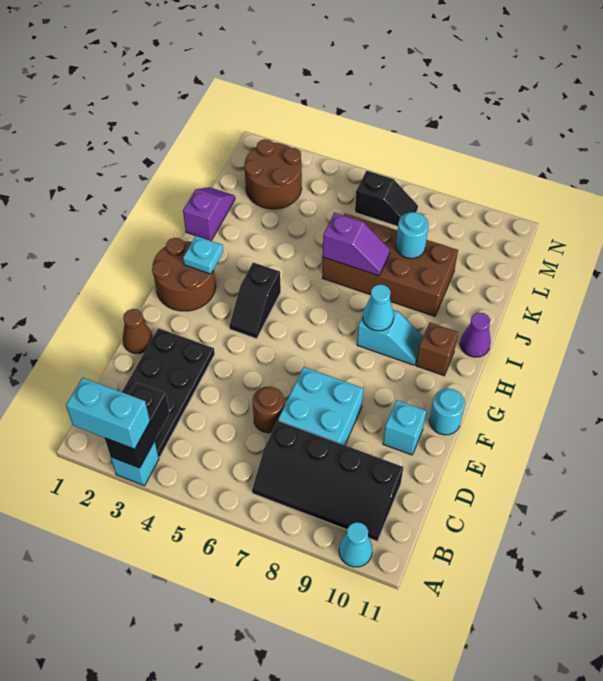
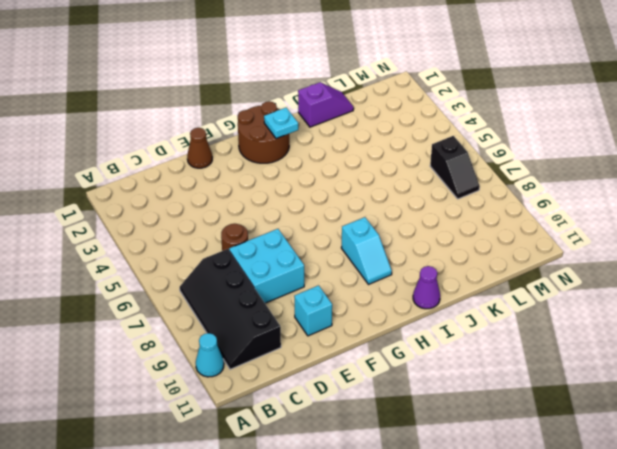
none -> cyan 1x1 brick [111,441,159,486]
none -> black 2x4 plate [122,328,215,458]
none -> cyan 1x1 round brick [429,388,465,435]

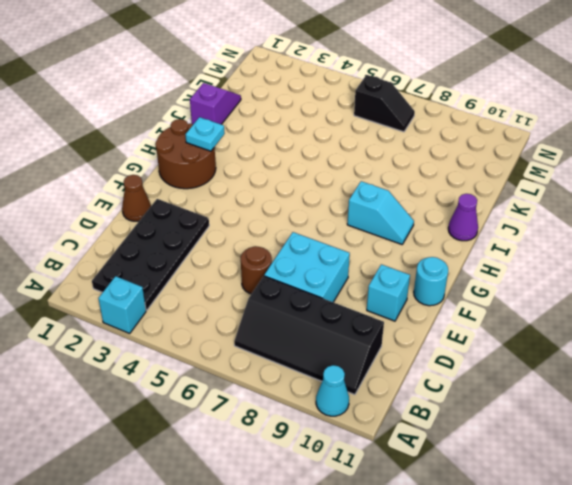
none -> black 1x2 slope [229,262,281,339]
none -> brown 1x1 brick [416,322,458,376]
none -> brown 2x4 brick [322,213,458,316]

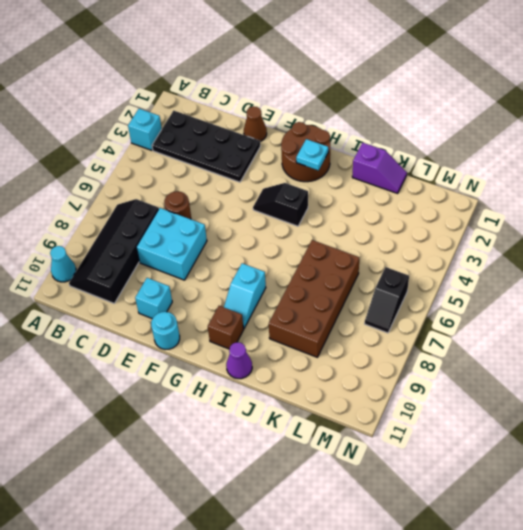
none -> brown 2x2 round brick [245,139,302,209]
none -> black 1x2 brick [105,382,170,468]
none -> cyan 1x1 cone [363,284,394,331]

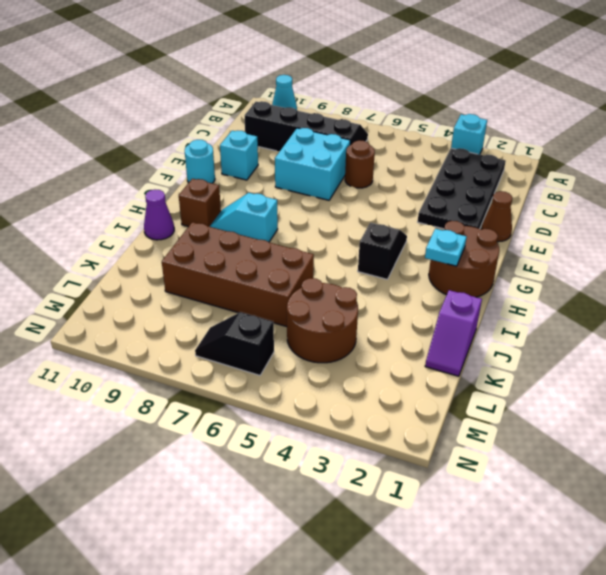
brown 2x2 round brick [287,278,358,363] -> brown 2x2 round brick moved to [245,139,302,209]
none -> black 1x2 brick [105,382,170,468]
none -> cyan 1x1 cone [363,284,394,331]
none -> purple 1x2 slope [323,213,390,276]

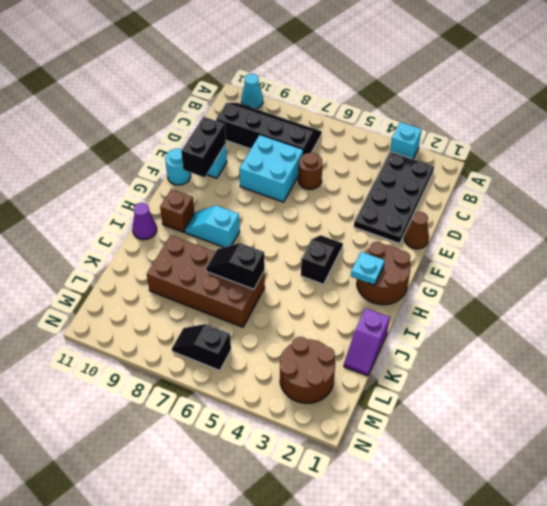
black 1x2 brick [181,117,226,177] -> black 1x2 brick moved to [105,382,170,468]
black 1x2 slope [206,243,265,289] -> purple 1x2 slope [323,213,390,276]
none -> cyan 1x1 cone [363,284,394,331]
none -> cyan 1x1 round brick [396,212,429,258]
none -> cyan 1x2 brick [66,378,150,449]

